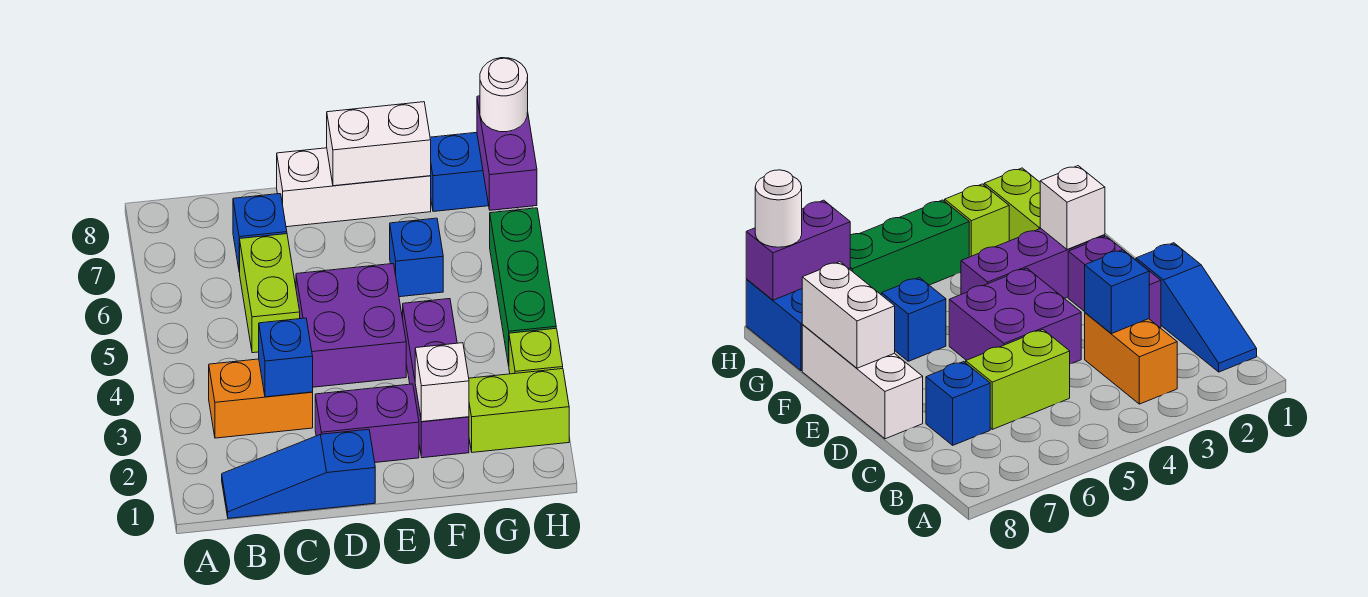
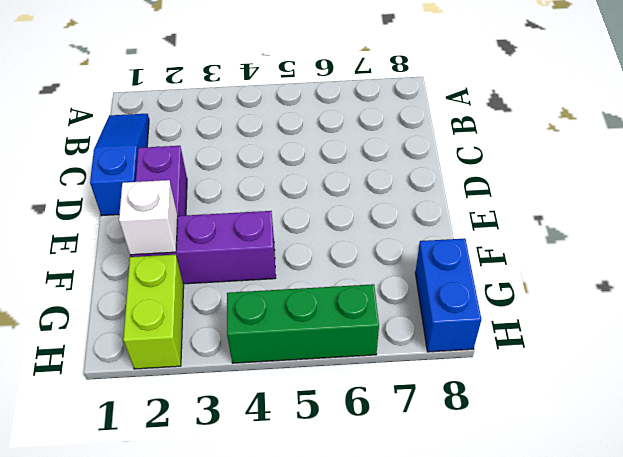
none -> orange 1x2 brick [209,359,313,438]
none -> lime 1x2 brick [240,234,300,353]
none -> blue 1x1 brick [233,194,287,272]

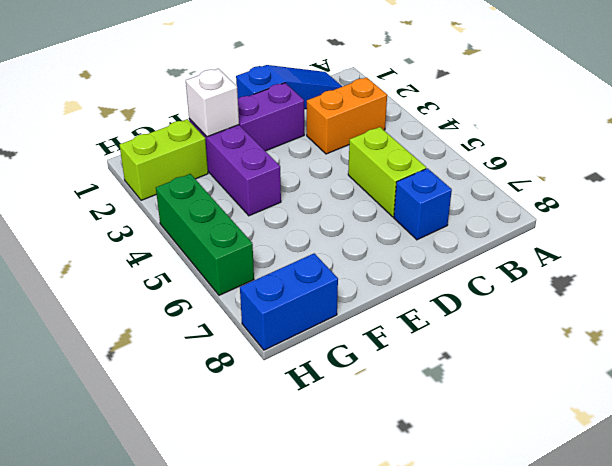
none -> purple 2x2 brick [296,264,406,387]
none -> white 1x3 brick [277,148,431,227]
none -> blue 1x1 brick [390,218,443,297]

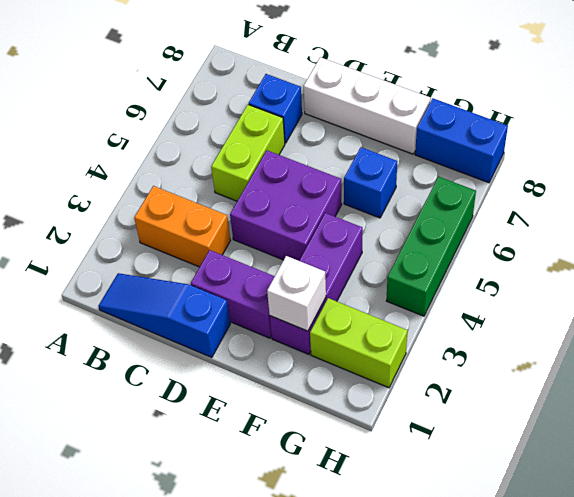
none -> lime 1x1 brick [509,328,563,374]
none -> blue 1x1 brick [259,318,313,397]
none -> white 1x2 brick [327,102,431,186]

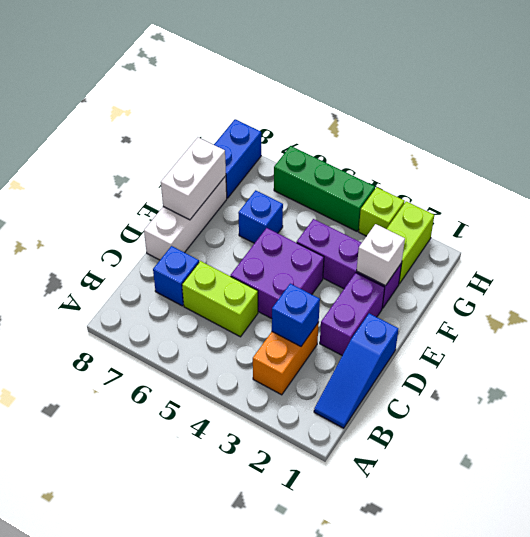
none -> purple 1x2 brick [477,96,537,210]
none -> white 1x1 round brick [480,58,528,132]

